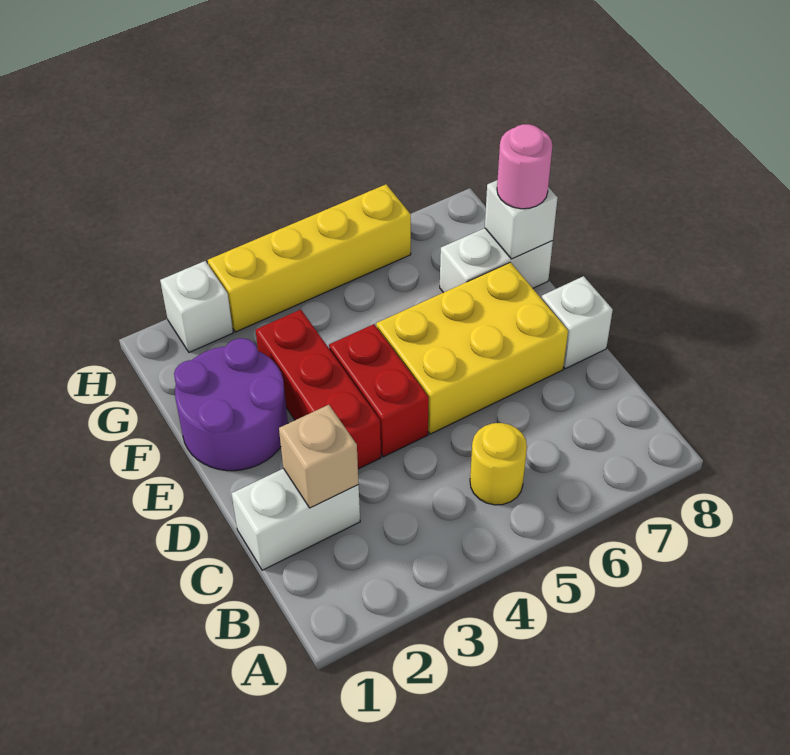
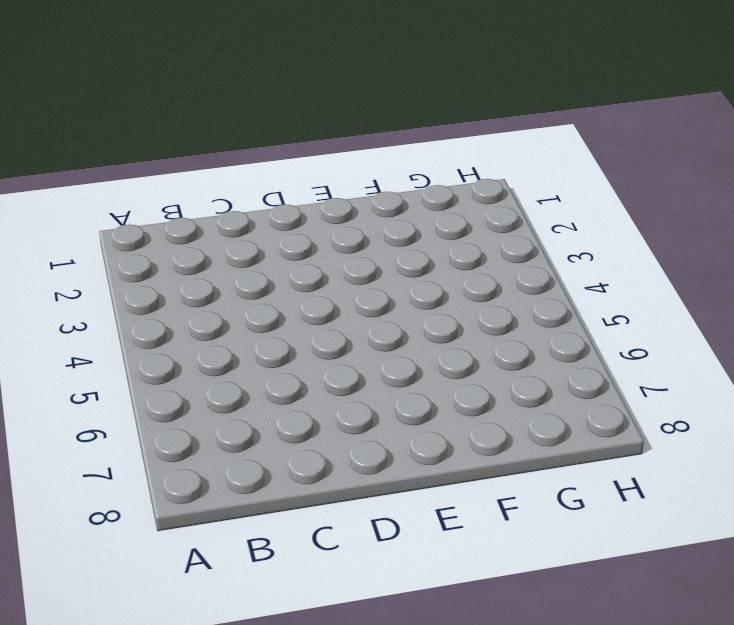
none -> yellow 1x1 round brick [470,423,527,505]
none -> white 1x2 brick [232,468,360,570]
none -> red 1x3 brick [256,310,381,469]

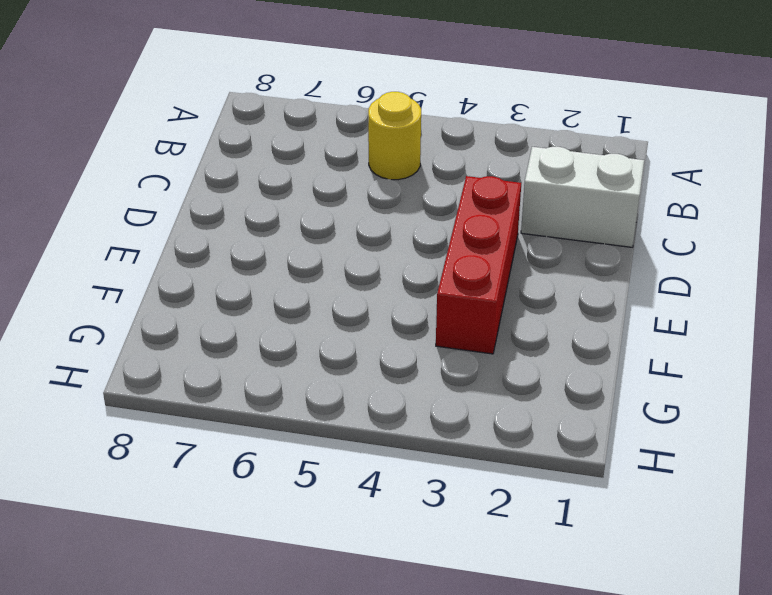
none -> red 1x2 brick [329,324,429,457]
none -> yellow 2x3 brick [376,262,568,434]
none -> white 1x1 brick [541,276,613,369]

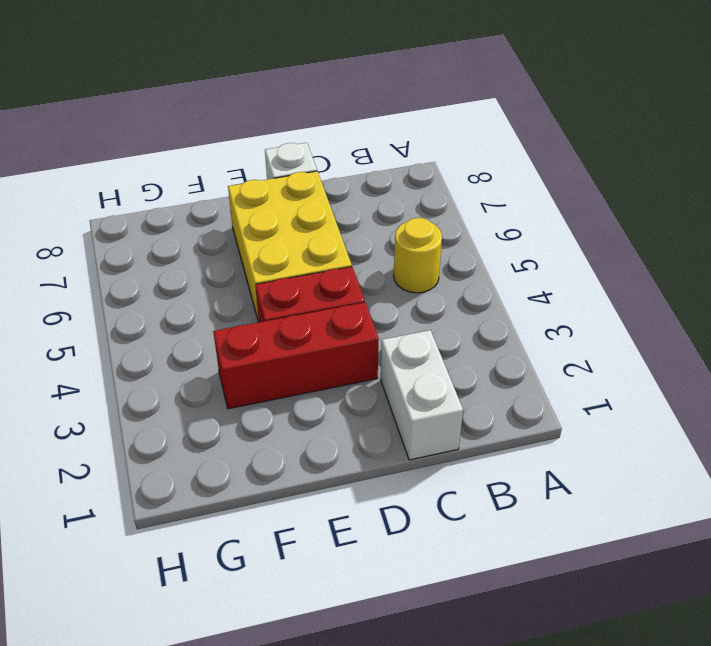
none -> purple 2x2 round brick [174,338,288,471]
none -> white 1x2 brick [440,228,553,293]
none -> white 1x1 brick [160,261,233,352]

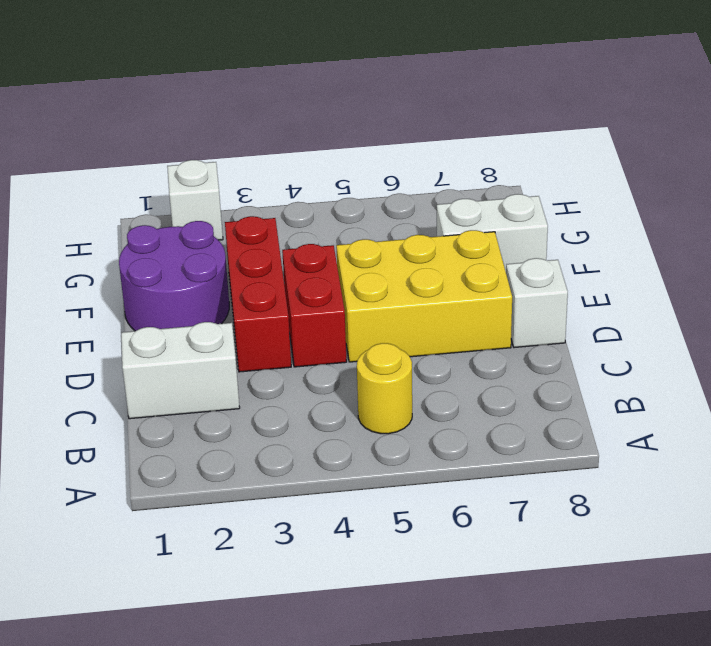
none -> yellow 1x4 brick [208,184,411,332]
none -> tan 1x1 brick [279,405,359,508]
none -> white 1x1 brick [485,180,558,259]

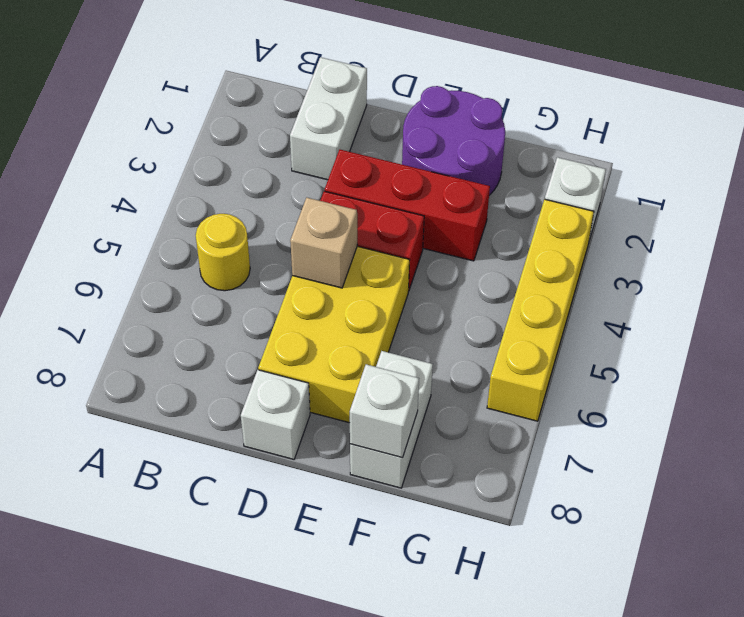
tan 1x1 brick [290,198,357,288] -> tan 1x1 brick moved to [279,405,359,508]
none -> pink 1x1 round brick [497,124,552,209]

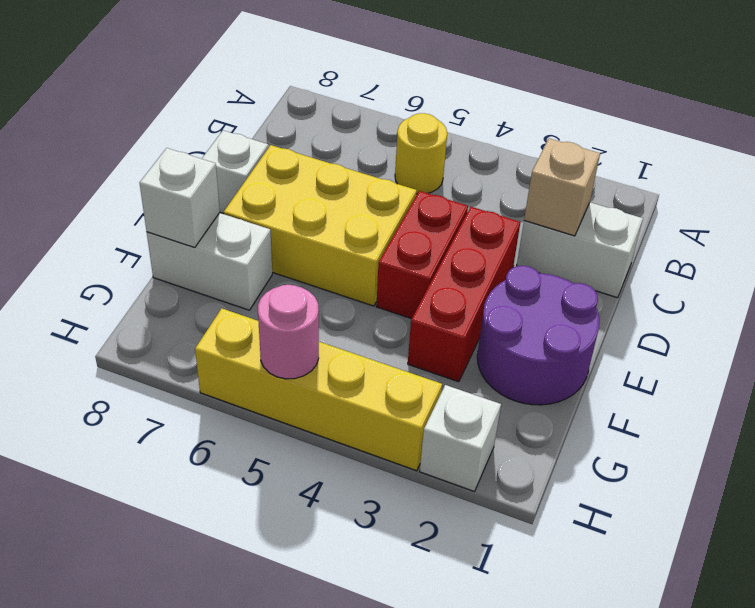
pink 1x1 round brick [258,285,319,379] -> pink 1x1 round brick moved to [497,124,552,209]

